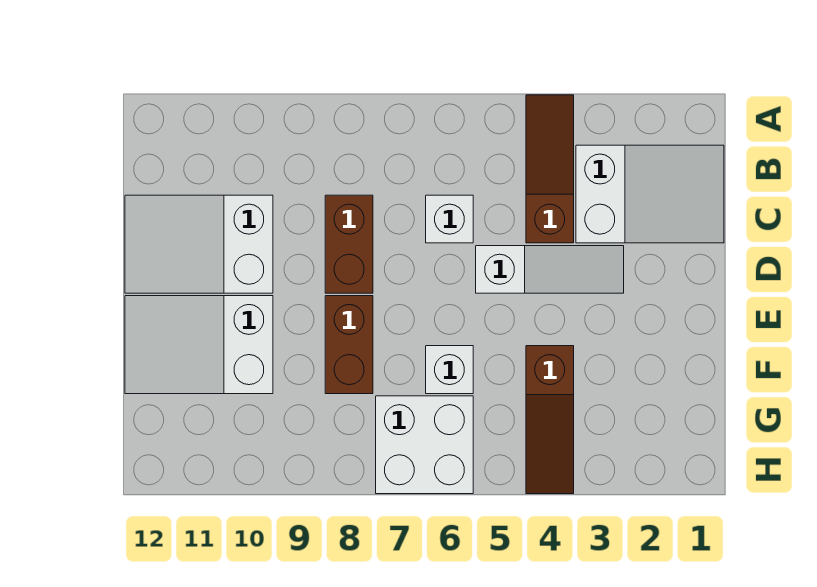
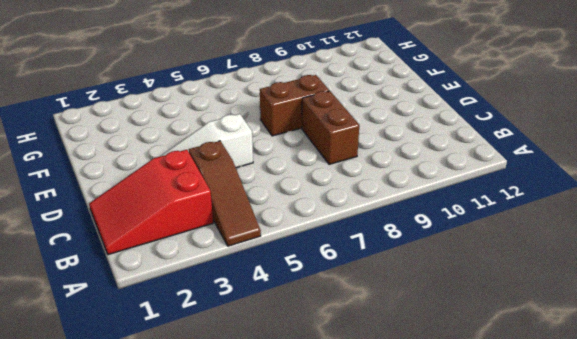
red 2x3 slope [89,150,213,255] -> white 2x3 slope [576,145,724,243]
brown 1x2 brick [260,75,329,136] -> brown 1x2 brick turned to [325,296,373,394]
none -> white 1x1 brick [426,195,473,243]
none -> white 2x3 slope [125,195,273,293]

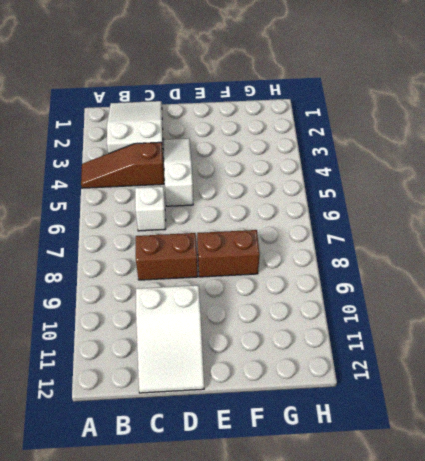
none -> white 2x3 slope [125,296,273,394]
none -> brown 1x3 slope [526,346,574,494]

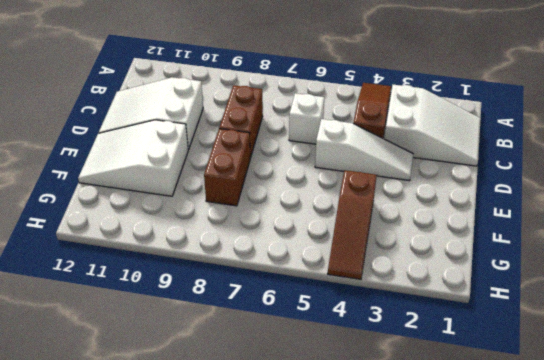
none -> white 1x1 brick [426,346,473,394]
none -> white 2x2 brick [376,396,473,494]

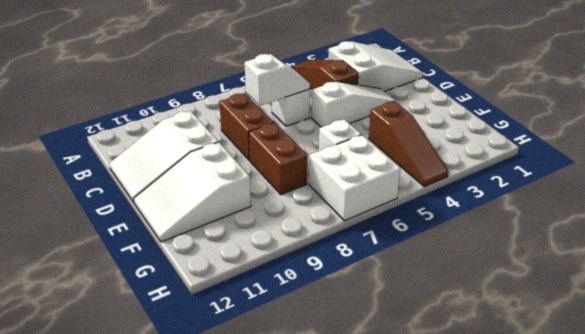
white 1x2 slope [245,54,310,106] -> none

